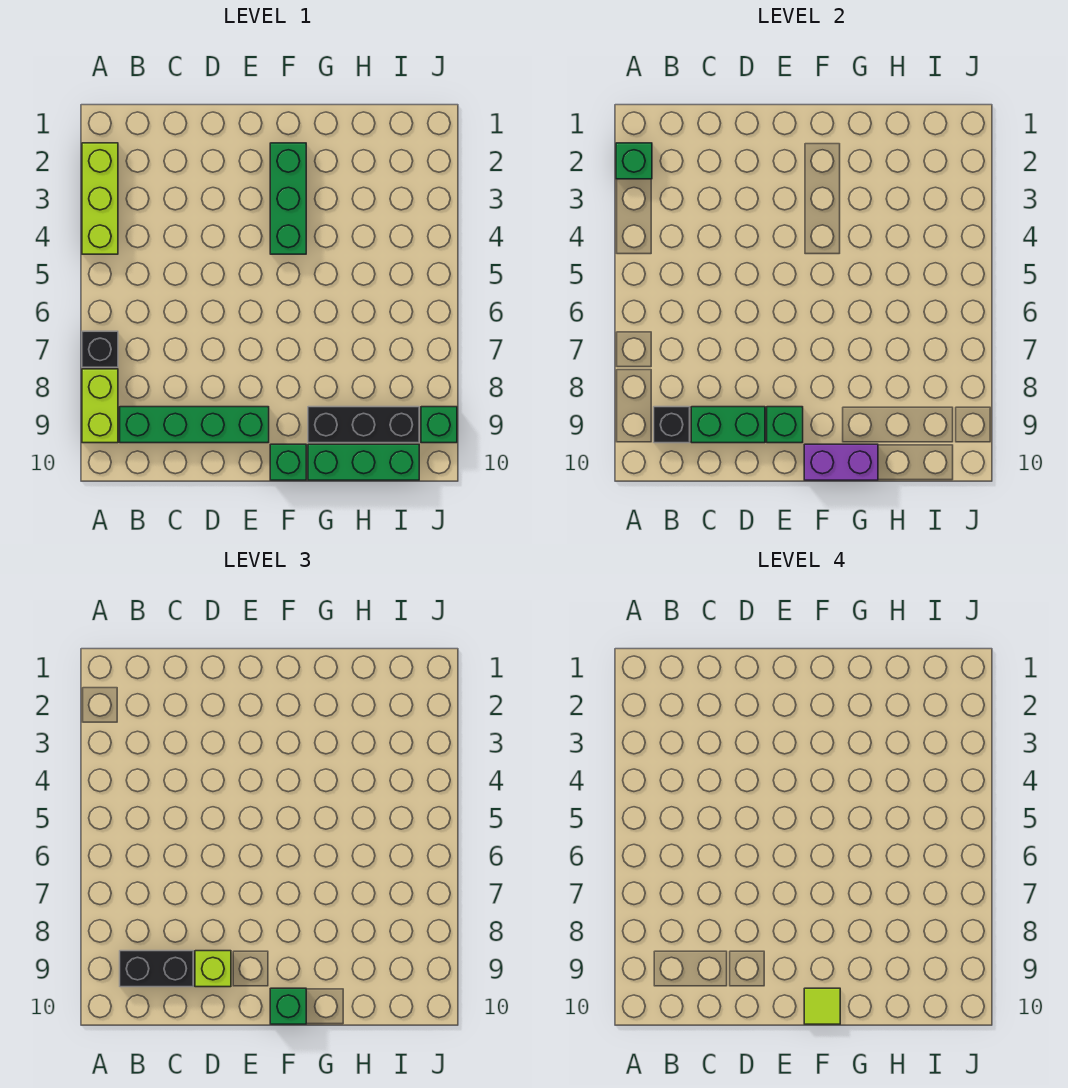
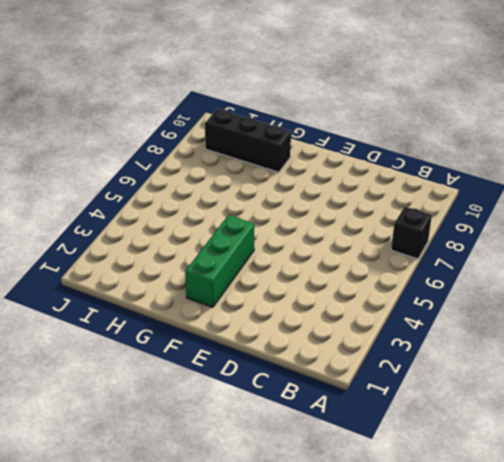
none -> lime 1x3 brick [82,143,118,254]
none -> lime 1x2 brick [82,369,118,443]
none -> green 1x4 brick [120,407,269,443]

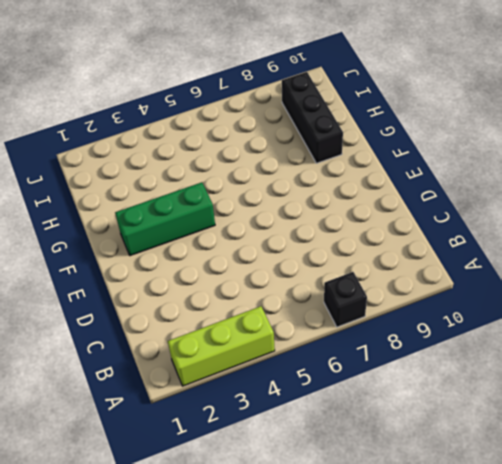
none -> lime 1x2 brick [82,369,118,443]
none -> green 1x4 brick [120,407,269,443]
none -> green 1x1 brick [270,444,306,480]

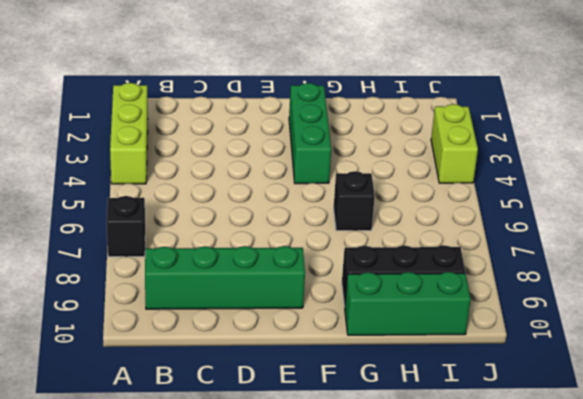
black 1x1 brick [334,171,375,231] -> black 1x1 brick moved to [654,407,690,443]
lime 1x2 brick [431,104,478,183] -> lime 1x2 brick moved to [82,369,118,443]
none -> green 1x1 brick [270,444,306,480]
none -> green 1x1 brick [421,407,457,443]
none -> green 1x1 brick [616,143,652,179]

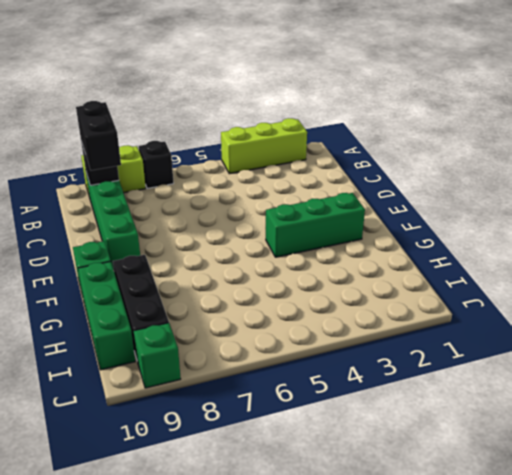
none -> green 1x1 brick [616,143,652,179]
none -> green 1x2 brick [691,407,765,443]
none -> green 1x1 brick [767,407,803,443]

